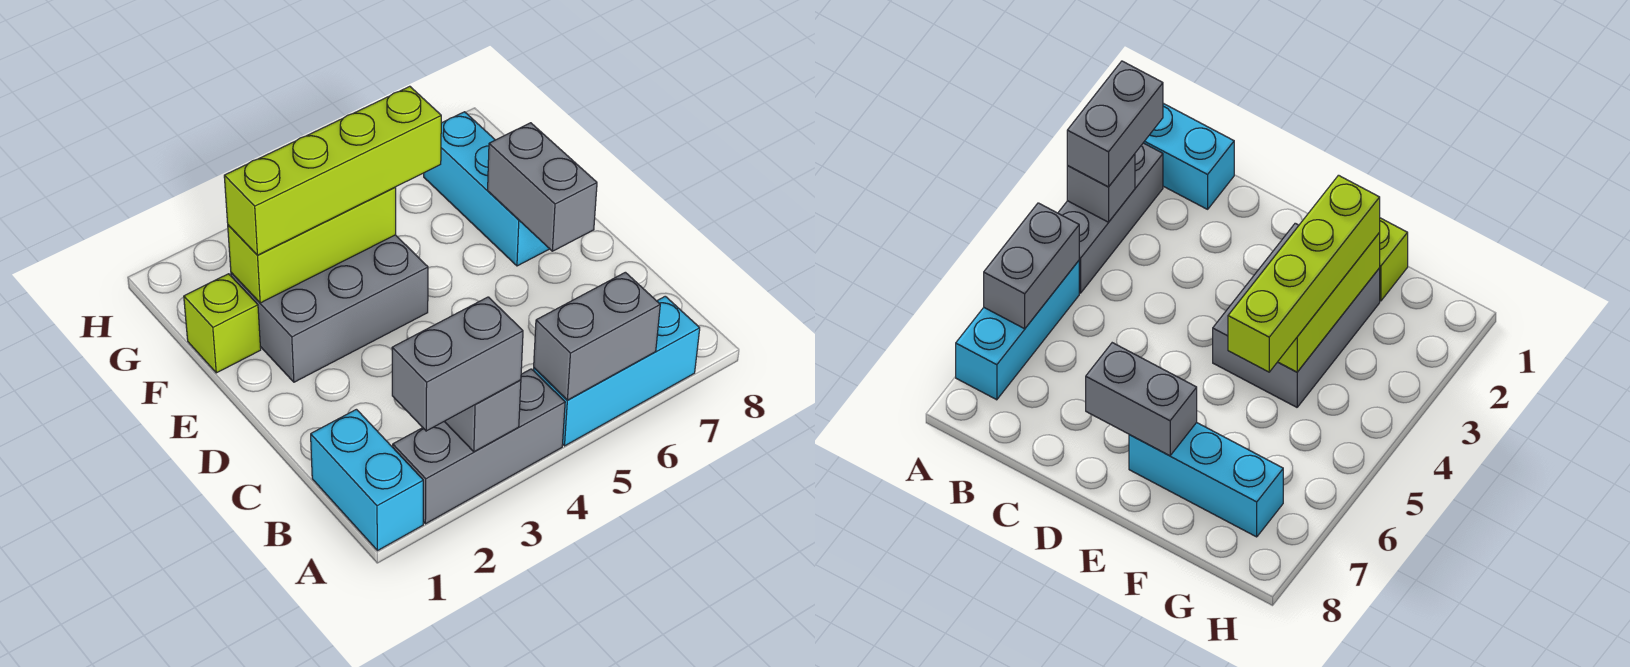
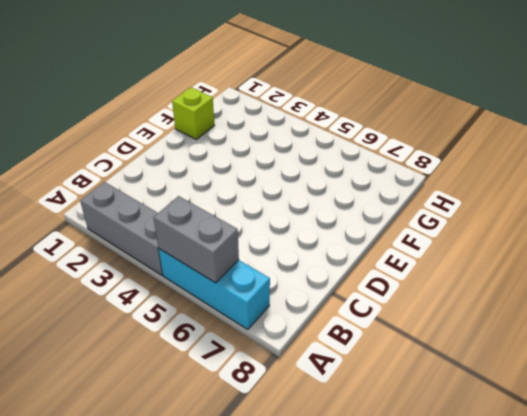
none -> cyan 1x2 brick [311,409,423,550]
none -> grey 2x3 brick [231,235,428,382]
none -> cyan 1x3 brick [424,112,549,266]

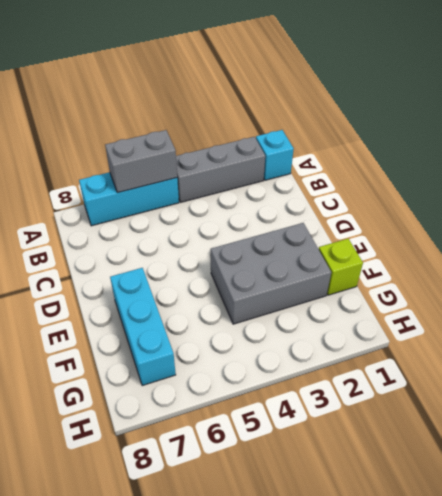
cyan 1x1 brick [256,130,294,180] -> cyan 1x2 brick [311,409,423,550]
none -> grey 1x1 brick [444,380,521,452]
none -> grey 1x2 brick [488,123,597,251]
none -> lime 1x3 brick [228,187,396,303]

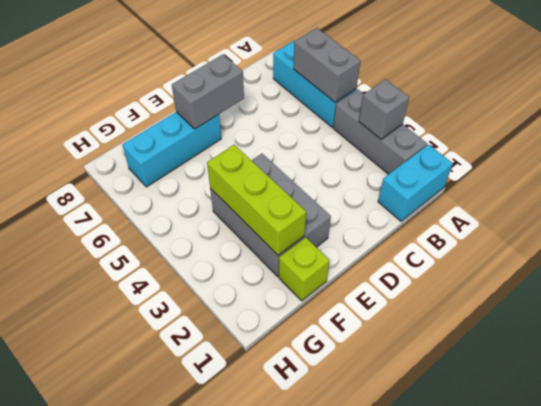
none -> grey 1x2 brick [392,297,523,431]
none -> lime 1x4 brick [224,86,441,255]

